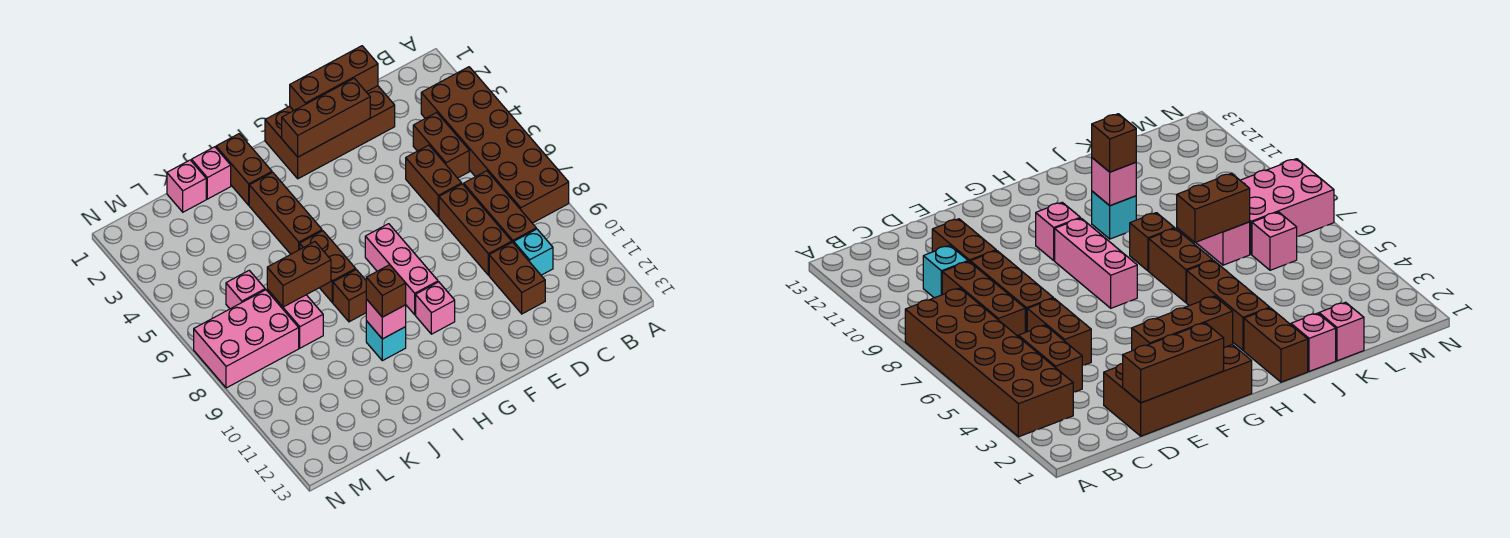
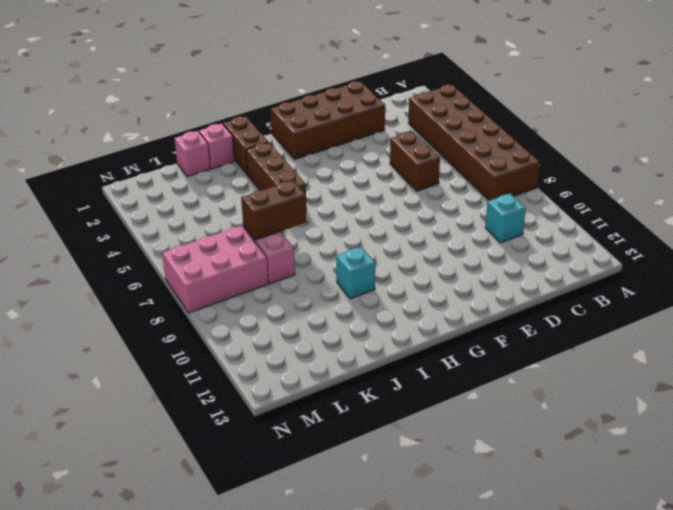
none -> brown 1x2 brick [413,113,469,178]
none -> brown 1x3 brick [464,171,536,243]
none -> brown 1x3 brick [439,184,512,275]

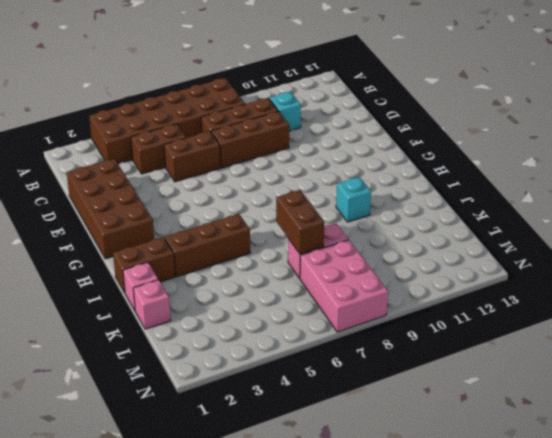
none -> brown 1x2 brick [489,242,545,314]
none -> pink 1x3 brick [365,224,438,315]
none -> pink 1x1 brick [416,282,455,334]

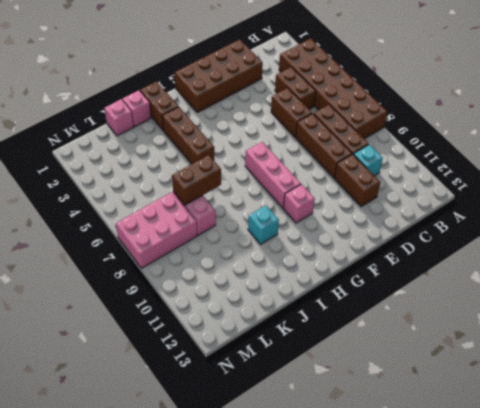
none -> brown 1x2 brick [300,231,356,302]
none -> brown 1x1 brick [333,270,366,322]
none -> pink 1x1 brick [226,270,265,309]

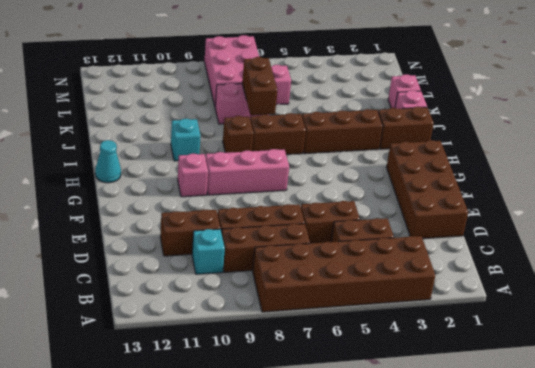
cyan 1x1 cone [95,140,121,183] -> none
none -> brown 1x3 brick [290,46,378,111]
none -> brown 1x3 brick [282,78,370,157]
none -> pink 1x1 brick [366,299,406,339]

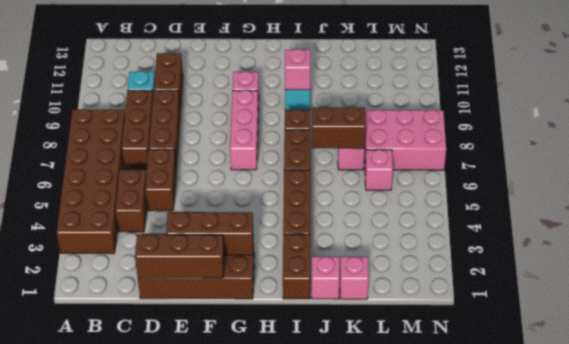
none -> brown 1x1 brick [366,265,406,317]

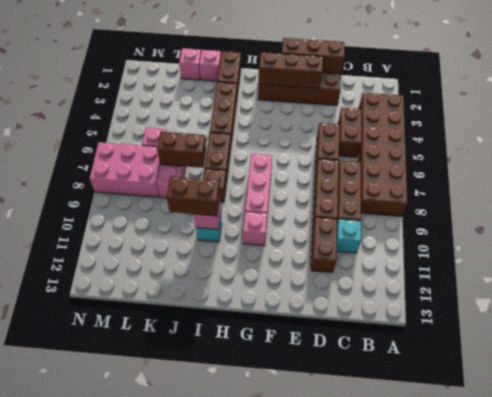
brown 1x2 brick [167,177,220,216] -> brown 1x1 brick [366,265,406,317]

